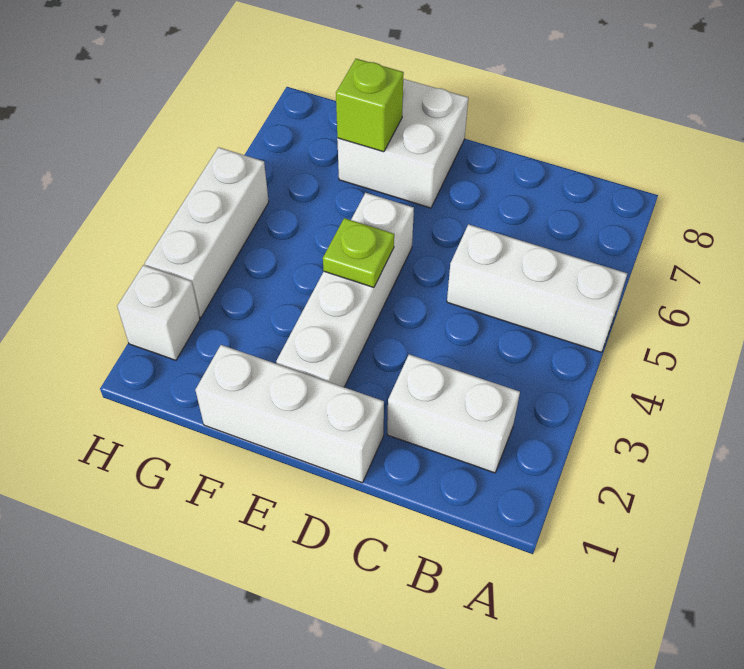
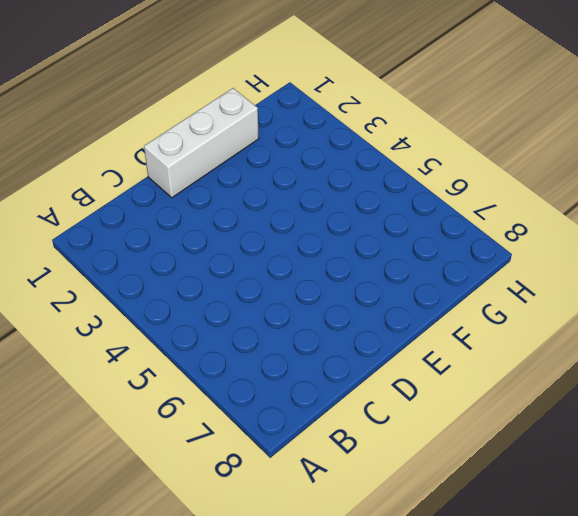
none -> white 1x3 brick [447,224,627,352]
none -> white 1x2 brick [387,354,520,473]

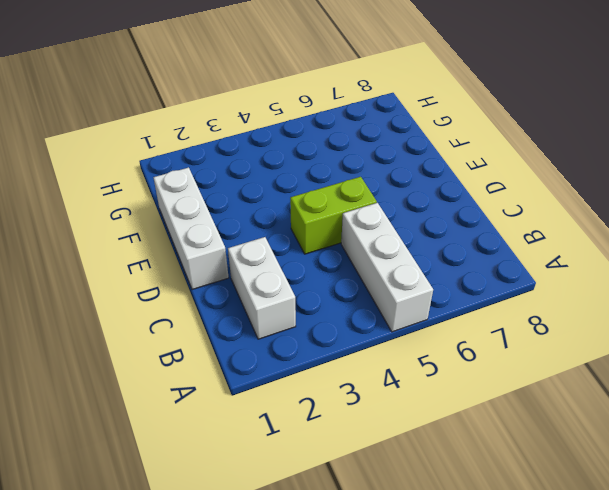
lime 1x2 brick [290,177,377,254] -> none
none -> white 1x4 brick [276,193,414,387]
none -> white 2x2 brick [337,79,468,208]

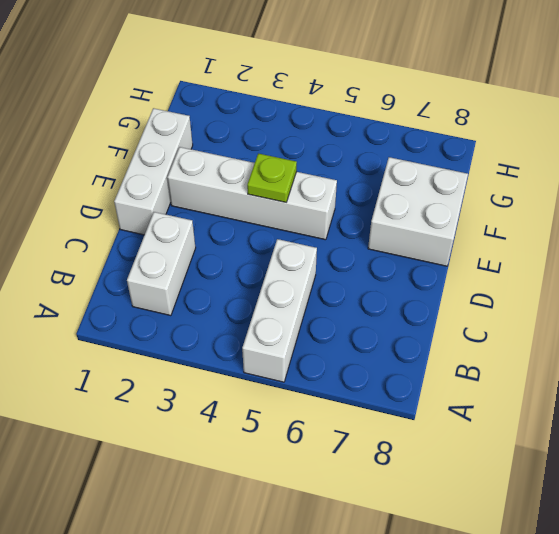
none -> white 1x1 brick [117,265,200,360]
none -> white 1x3 brick [145,147,269,318]

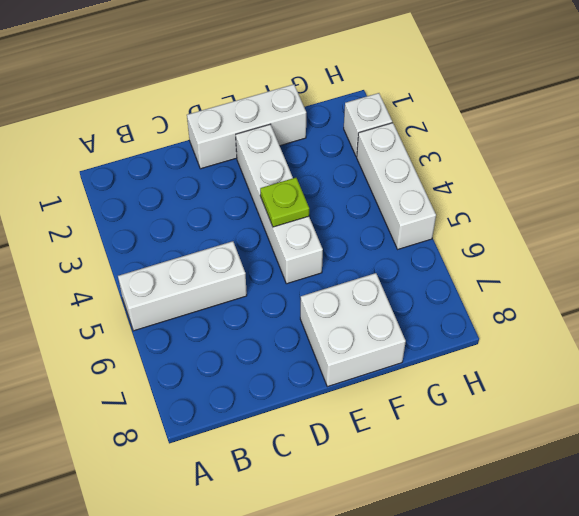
none -> white 1x2 brick [387,354,520,473]
none -> lime 1x1 brick [336,59,404,152]

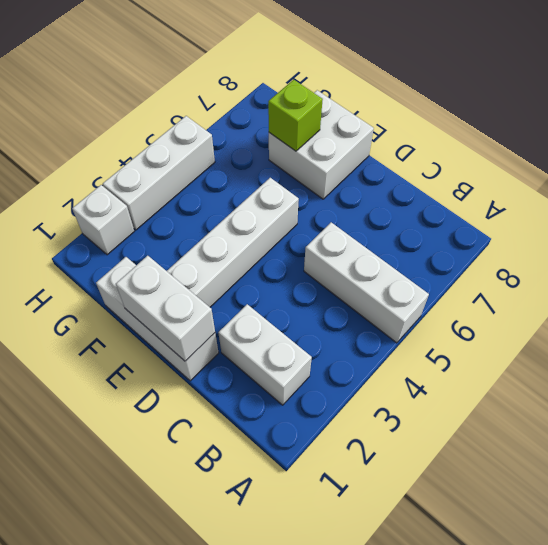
white 1x2 brick [116,256,215,361] -> none
none -> lime 1x1 plate [323,218,394,288]

